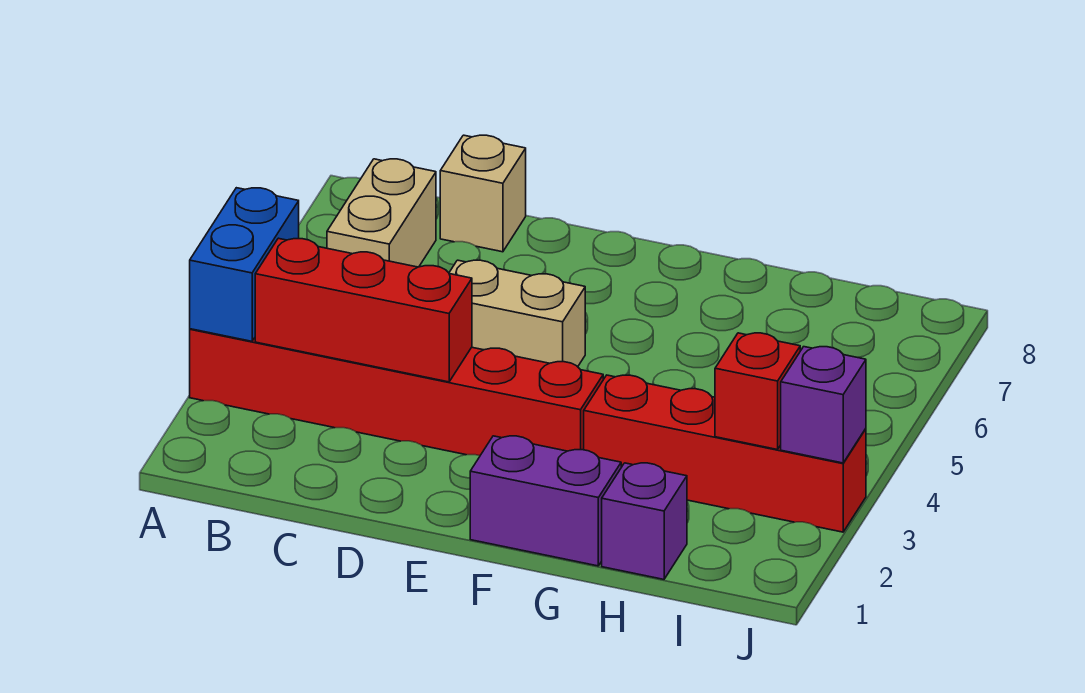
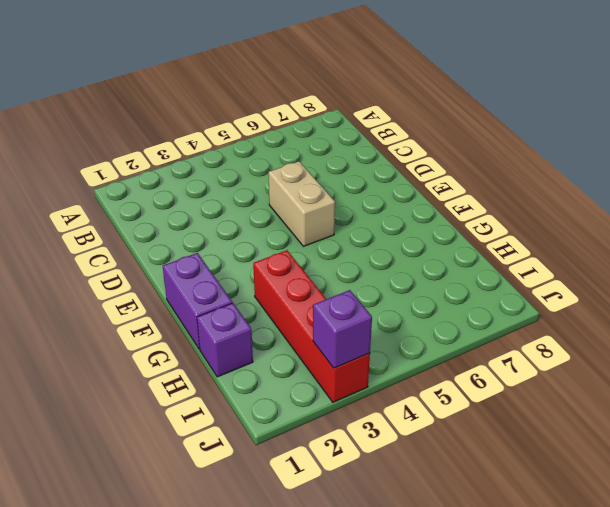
none -> red 1x6 brick [190,329,603,456]
none -> tan 1x2 brick [327,159,436,267]

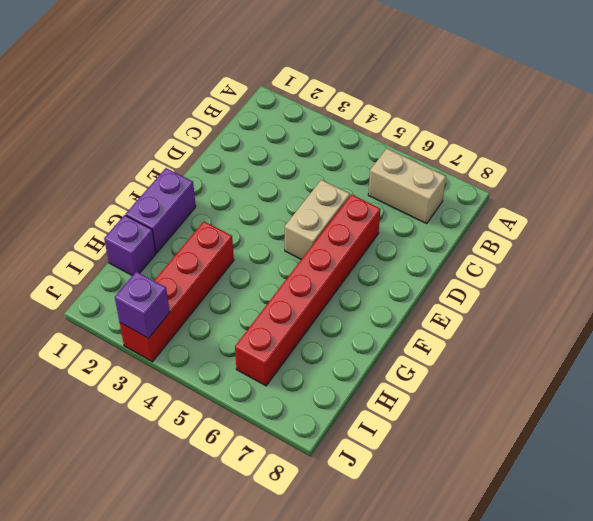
red 1x6 brick [235,195,380,386] -> red 1x6 brick moved to [190,329,603,456]
none -> tan 1x1 brick [440,135,526,252]
none -> blue 1x2 brick [190,188,299,341]

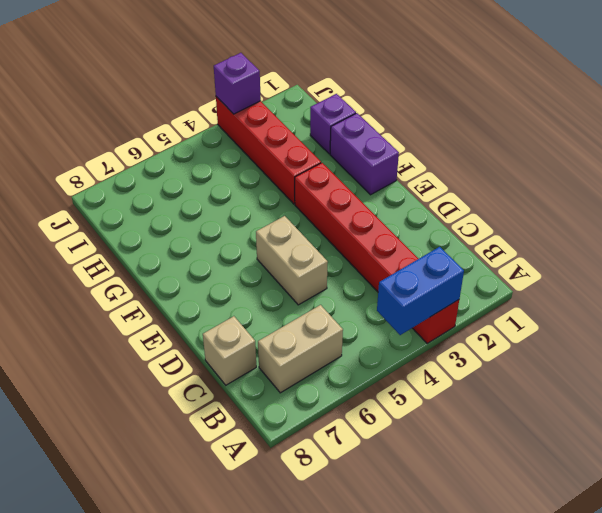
none -> red 1x3 brick [255,238,472,382]
none -> red 1x1 brick [715,333,800,450]

